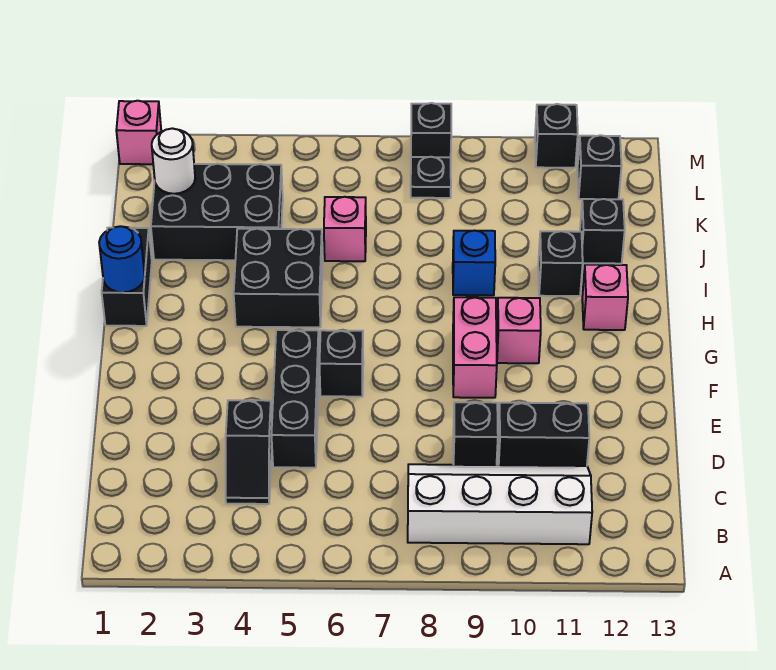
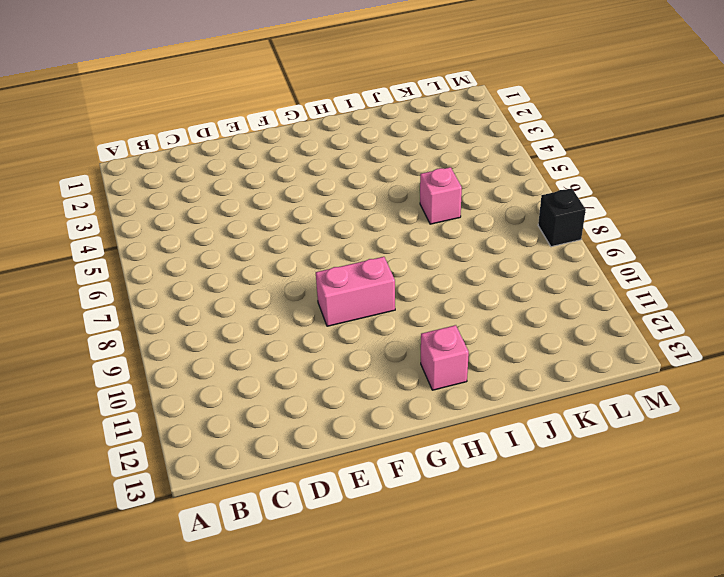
none -> white 2x4 slope [408,464,592,544]
none -> black 1x2 slope [226,400,272,504]
none -> black 1x3 brick [271,330,319,468]

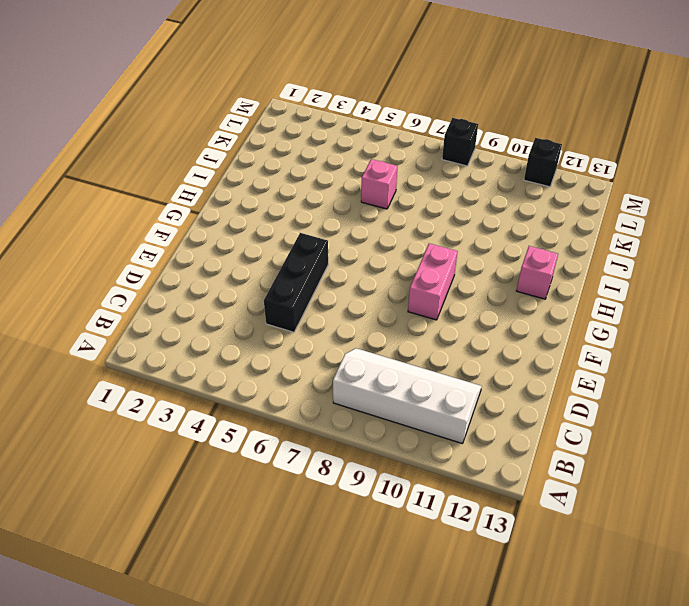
none -> black 1x2 slope [226,400,272,504]
none -> black 1x1 brick [453,402,498,465]
none -> black 1x2 brick [498,403,589,466]

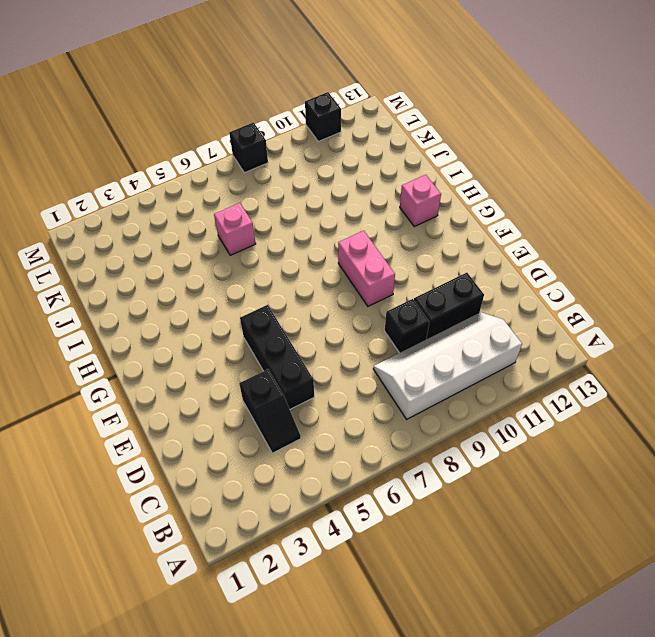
none -> black 1x1 brick [319,330,363,397]
none -> pink 1x1 brick [497,298,541,363]
none -> black 1x2 brick [102,228,152,326]

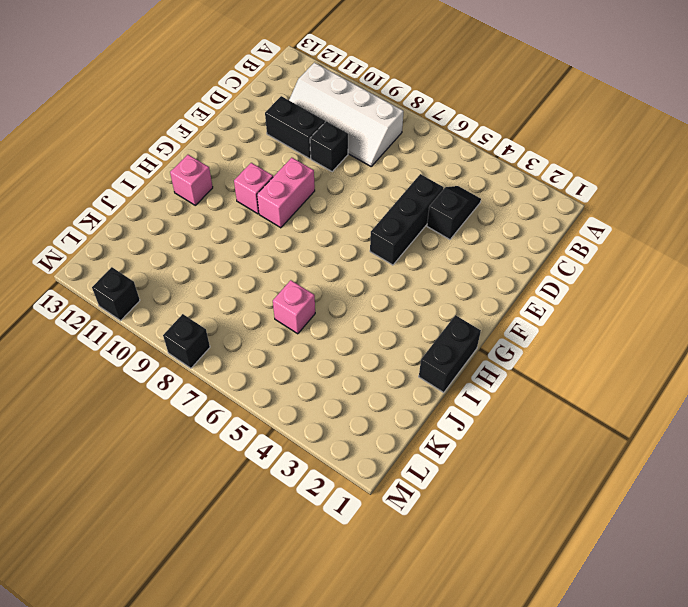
none -> black 1x1 brick [319,330,363,397]
none -> black 2x2 brick [234,229,323,327]
none -> blue 1x1 brick [453,231,495,295]

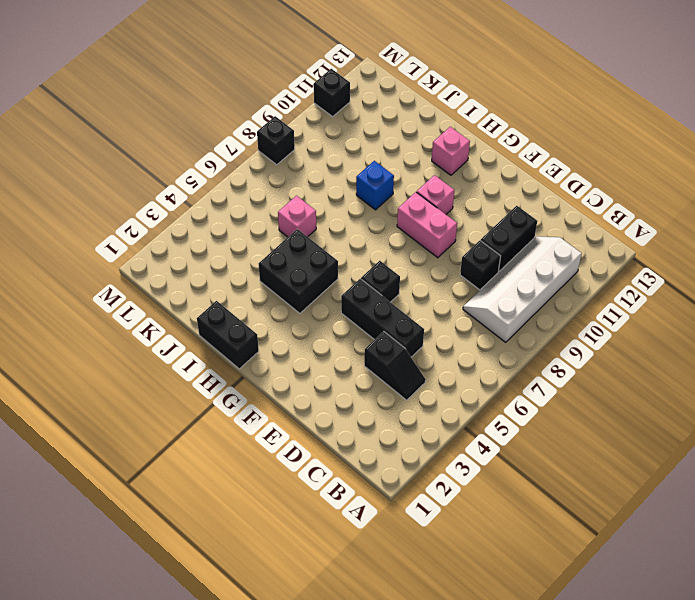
none -> black 1x1 brick [538,231,583,296]
none -> black 2x3 brick [151,164,283,260]
none -> black 1x1 brick [580,199,625,264]

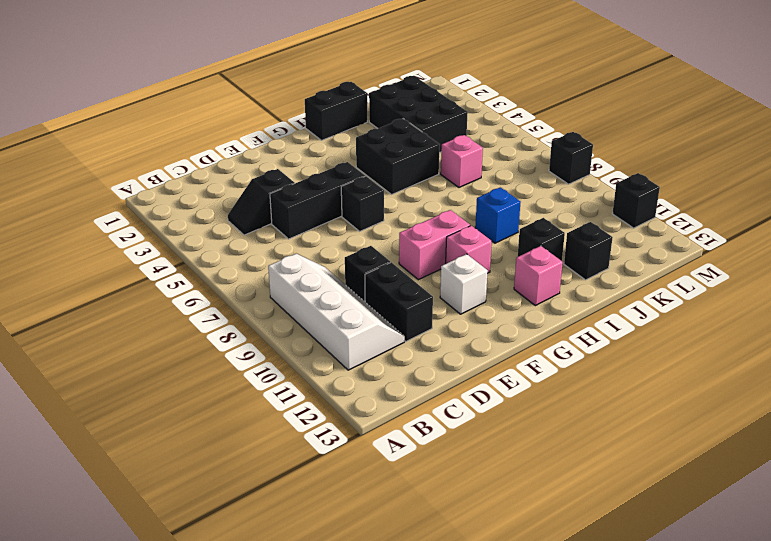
white 1x1 brick [440,254,488,314] -> none
none -> black 1x1 plate [411,157,451,198]
none -> black 1x1 brick [577,135,622,199]
none -> pink 1x1 brick [116,101,161,164]

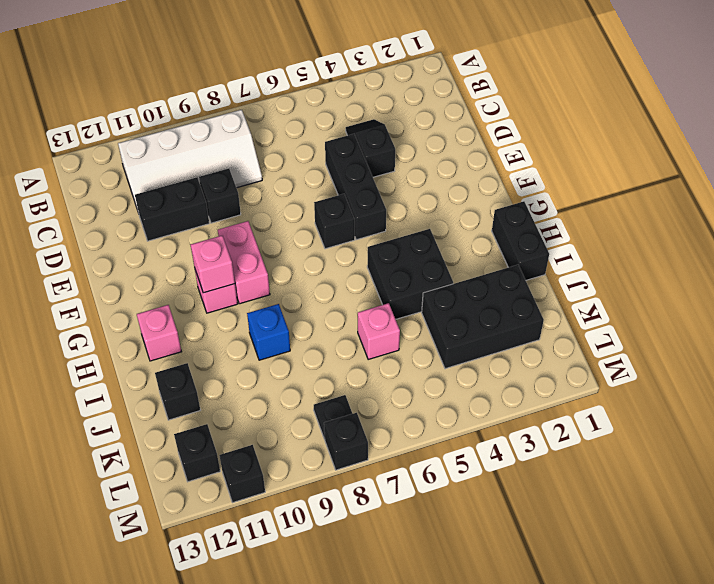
pink 1x1 brick [191,236,235,293] -> pink 1x1 brick moved to [116,101,161,164]
none -> black 1x1 brick [538,231,583,296]
none -> blue 1x1 round brick [99,226,145,292]
none -> white 1x1 round brick [152,128,195,194]

